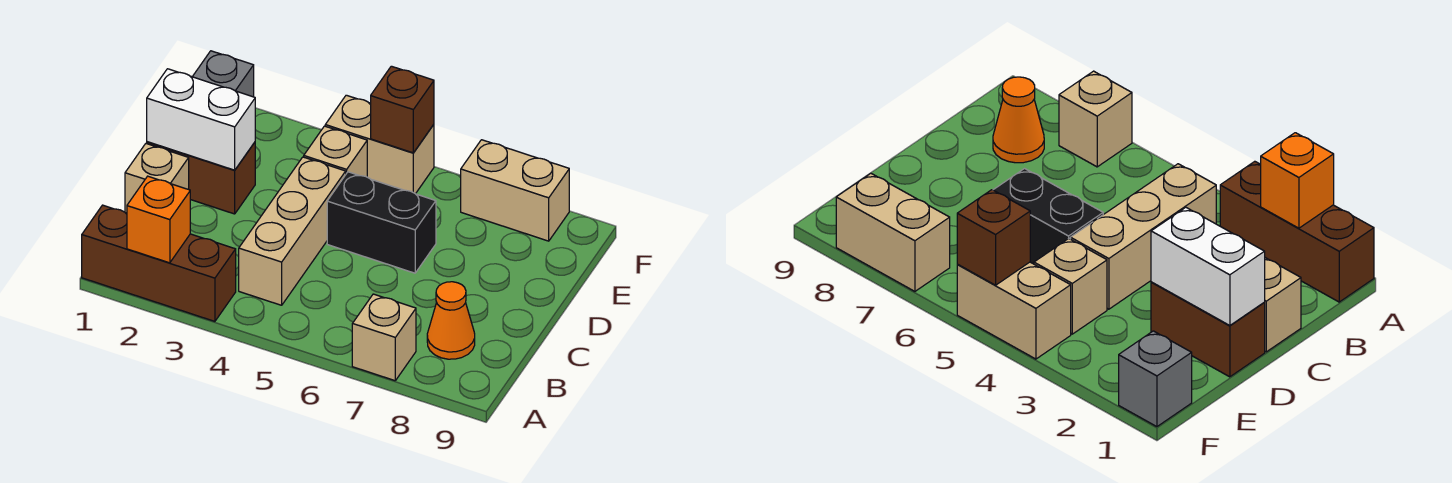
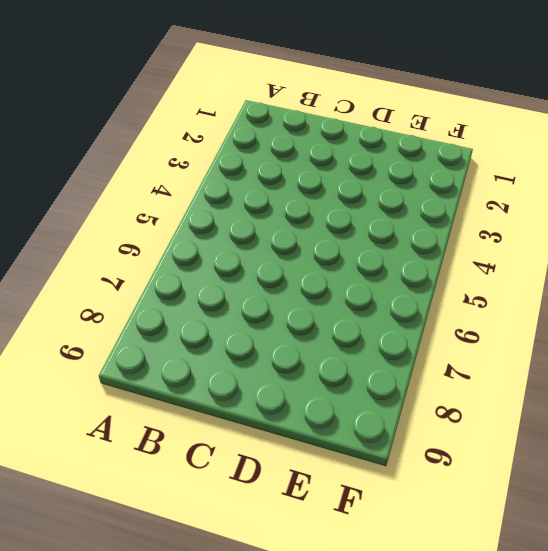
none -> brown 1x3 brick [82,205,236,321]
none -> tan 1x1 brick [352,294,416,381]
none -> tan 1x3 brick [239,157,346,305]

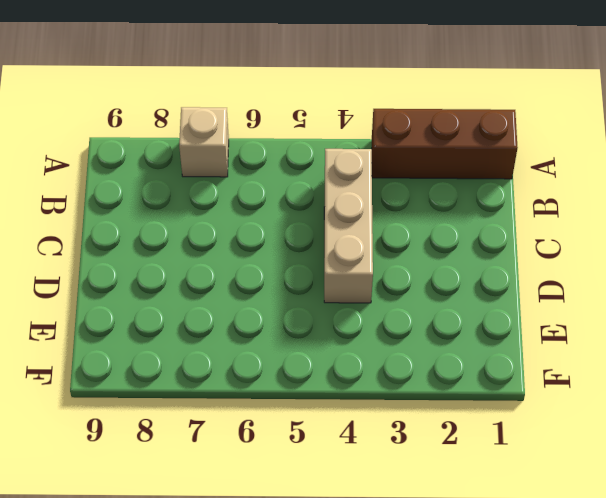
none -> orange 1x1 cone [427,282,475,359]
none -> tan 1x1 brick [125,143,189,213]
none -> brown 1x2 brick [147,142,255,214]

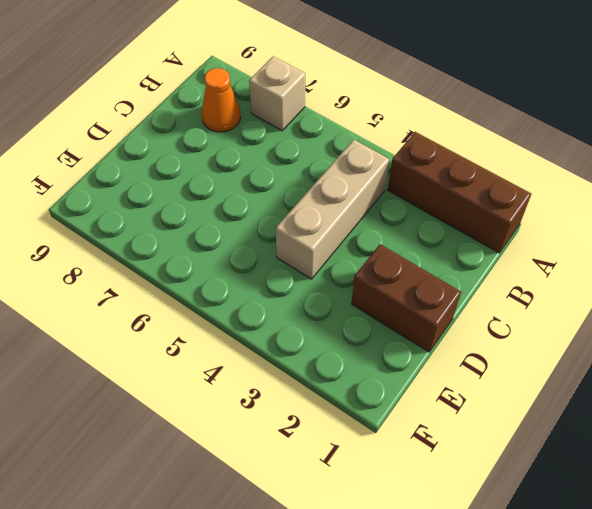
none -> tan 1x1 brick [125,143,189,213]
none -> black 1x2 brick [327,172,436,273]
none -> tan 1x1 brick [304,126,367,177]

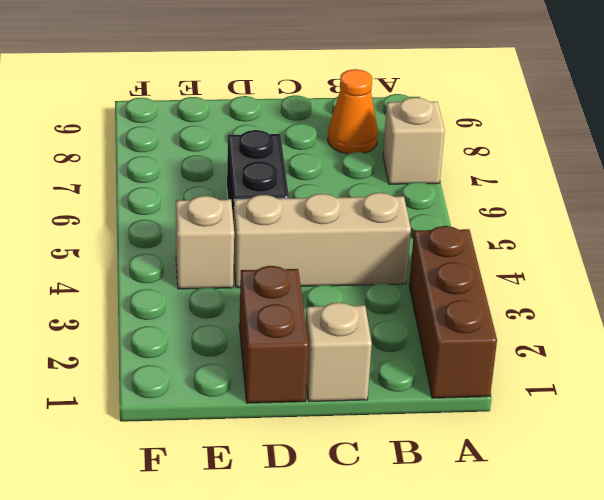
none -> grey 1x1 brick [193,51,254,97]
none -> tan 1x2 brick [325,95,434,194]
none -> tan 1x2 brick [461,140,569,241]

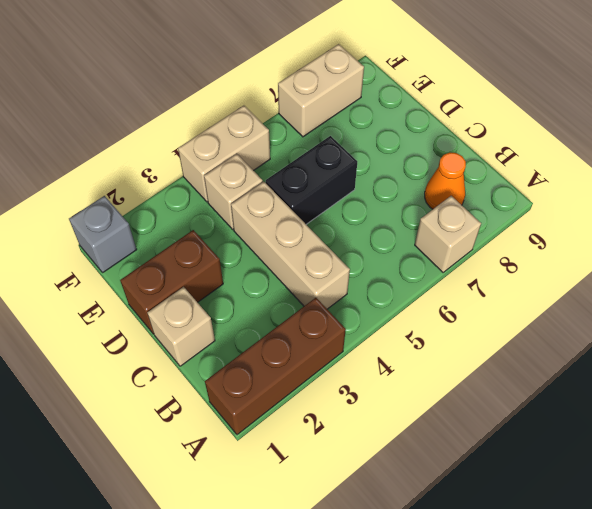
none -> orange 1x1 brick [127,176,190,263]
none -> white 1x2 brick [147,69,255,170]
none -> brown 1x1 brick [371,66,434,153]

